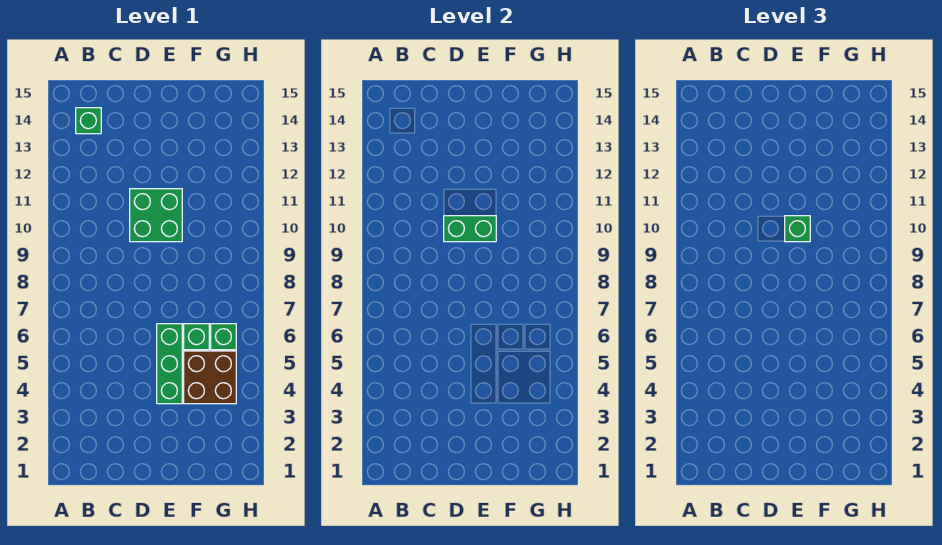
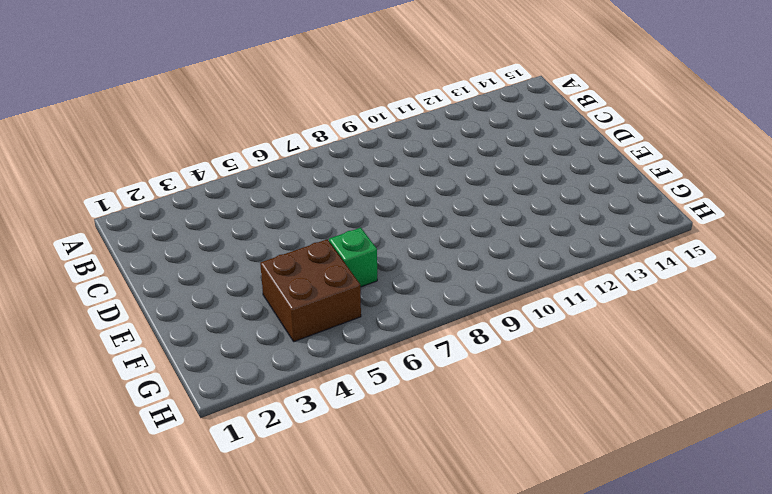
none -> green 1x1 brick [76,108,101,134]
none -> green 2x2 brick [130,189,182,242]

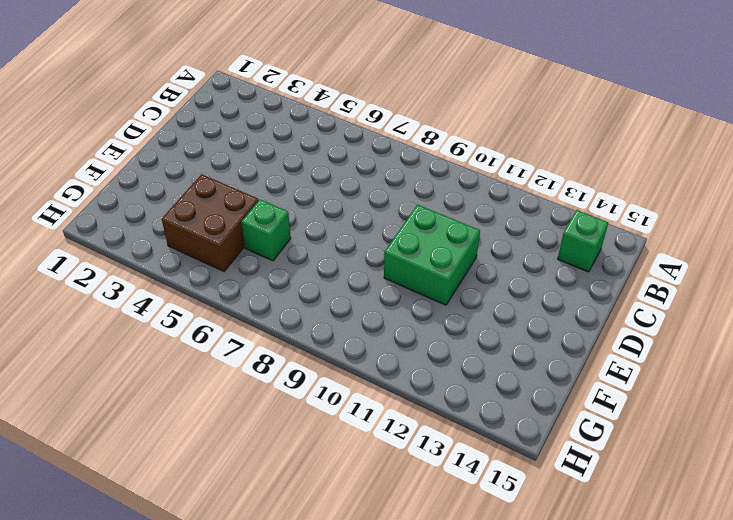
none -> green 1x3 brick [157,324,182,404]
none -> green 1x1 brick [211,324,236,350]

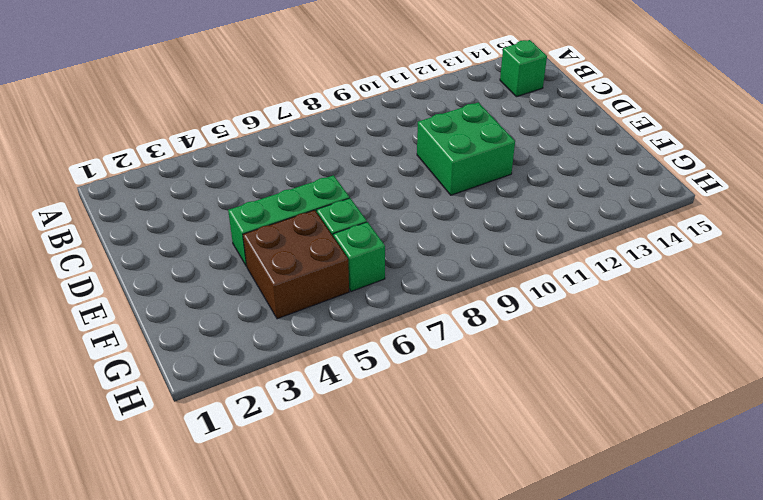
none -> green 1x2 brick [444,216,496,242]
none -> green 1x1 brick [785,216,810,242]

